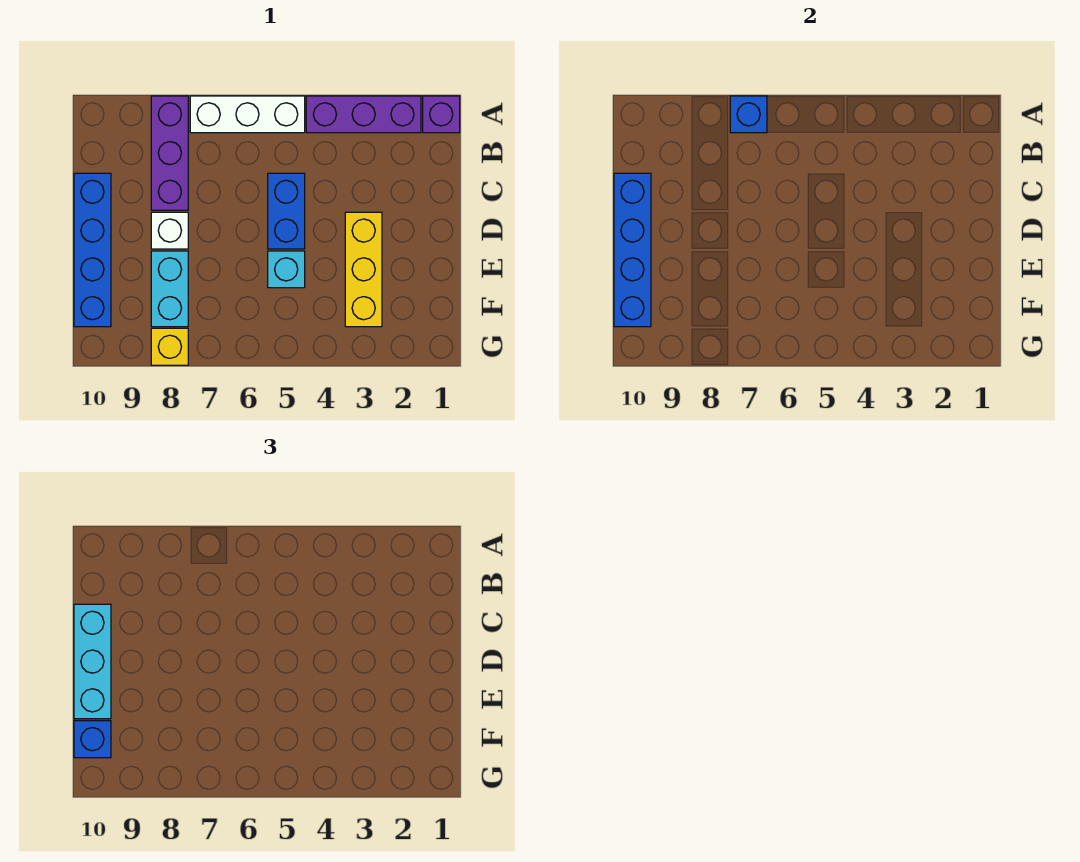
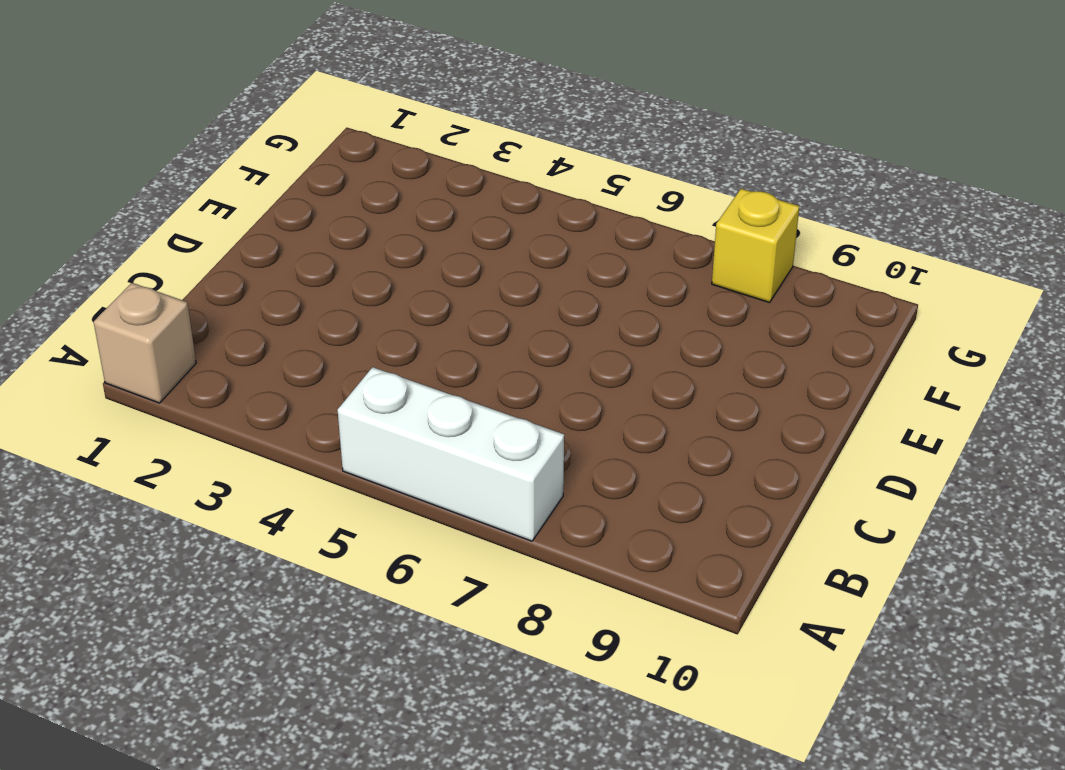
tan 1x1 brick [94,283,196,403] -> purple 1x1 brick [423,96,460,133]
none -> purple 1x3 brick [306,96,421,133]
none -> purple 1x3 brick [151,96,188,210]
none -> blue 1x2 brick [268,173,305,249]

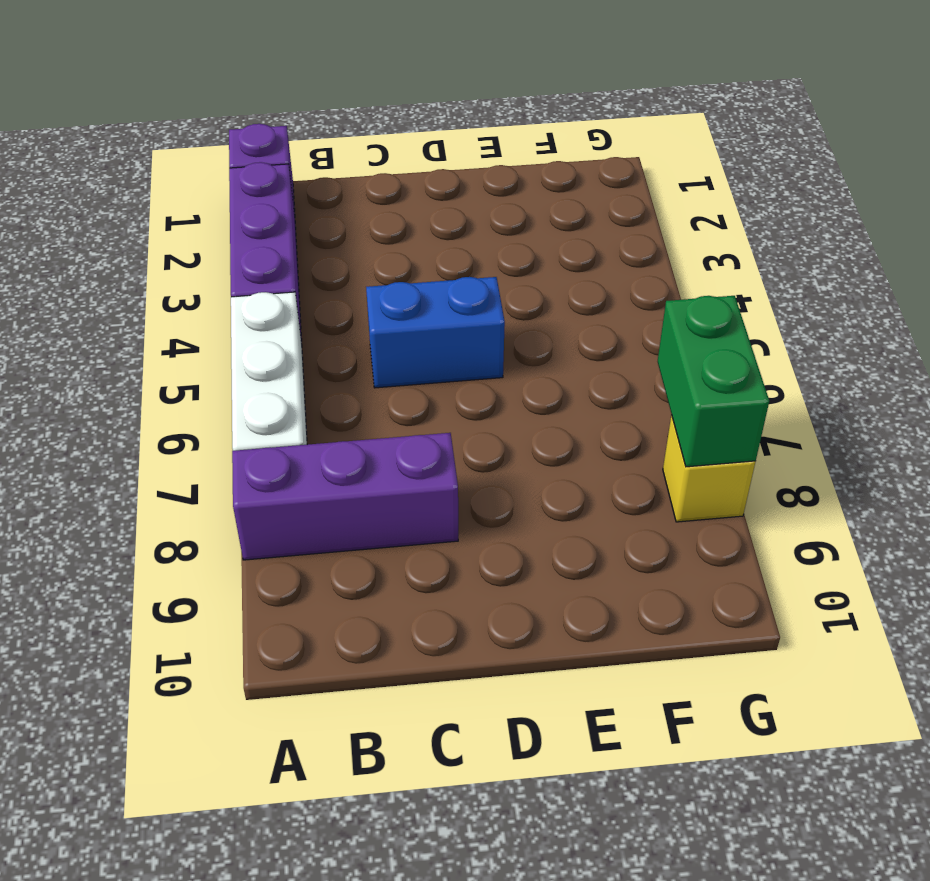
green 1x2 brick [658,296,769,467] -> none
none -> blue 1x4 brick [74,173,111,327]
none -> yellow 1x3 brick [345,212,382,327]
none -> white 1x1 brick [151,212,188,249]

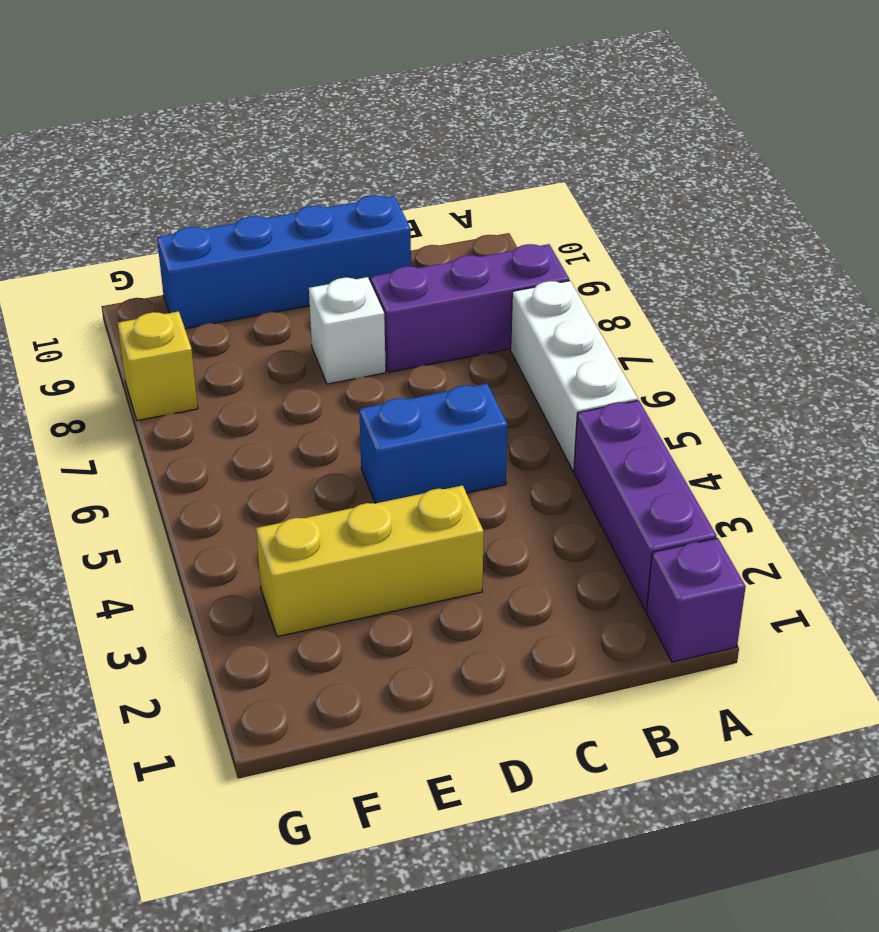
none -> cyan 1x1 brick [268,251,305,288]
none -> cyan 1x2 brick [151,251,188,327]
none -> blue 1x1 brick [730,96,767,133]

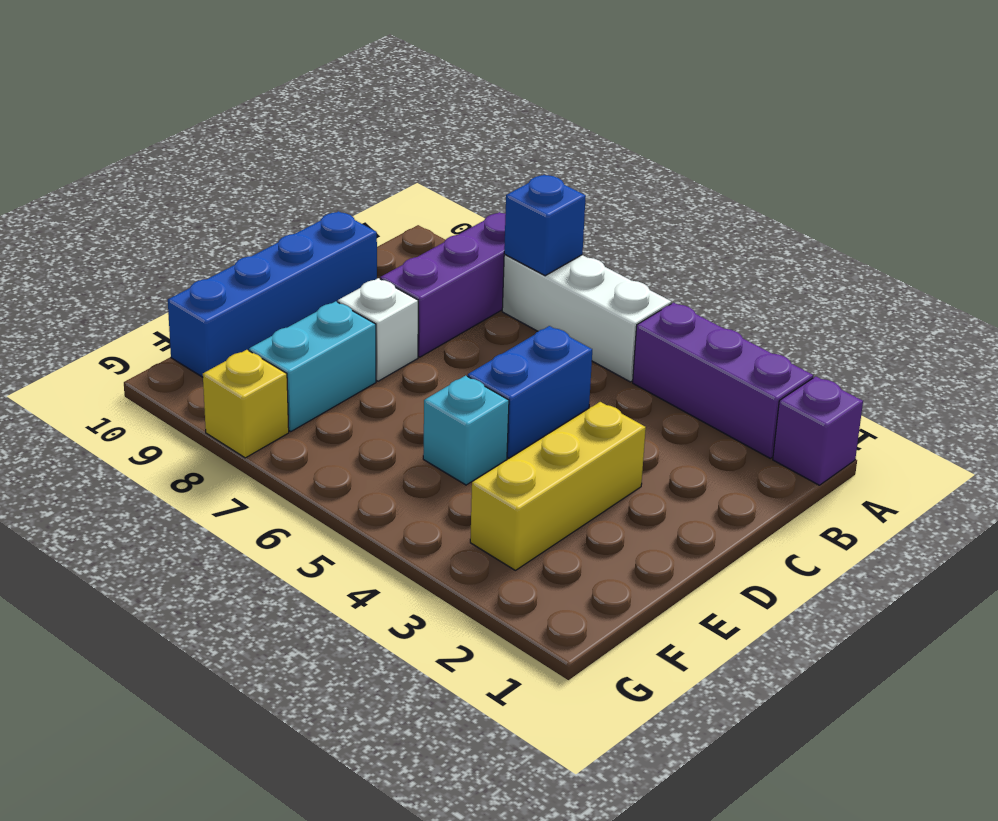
none -> blue 1x4 brick [614,173,651,327]
none -> cyan 1x3 brick [74,604,111,719]
none -> blue 1x1 brick [74,721,111,758]

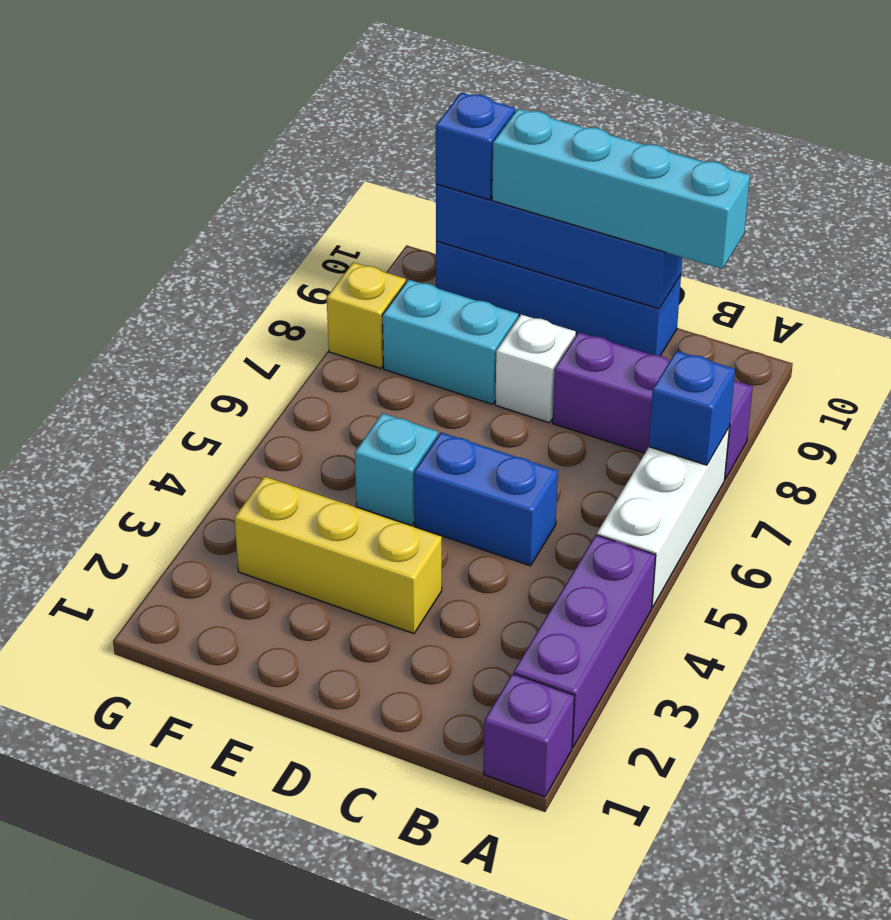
cyan 1x4 brick [492,109,750,269] -> cyan 1x3 brick [74,604,111,719]

